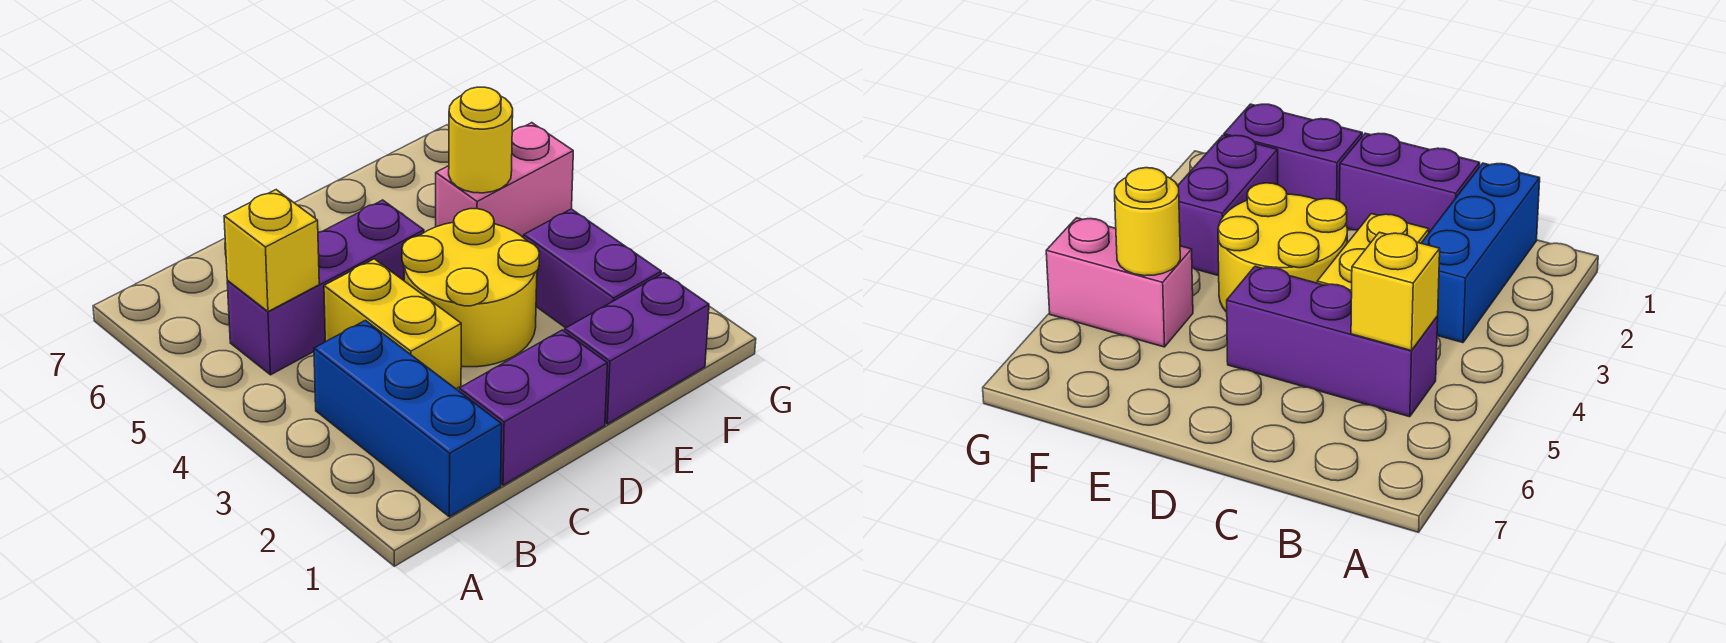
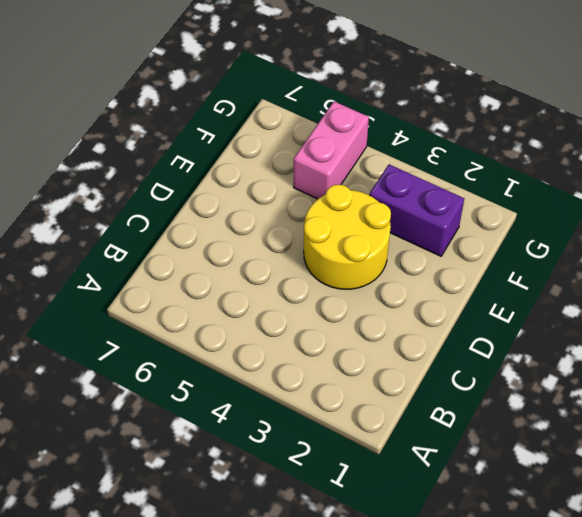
none -> blue 1x3 brick [314,320,502,517]
none -> purple 1x3 brick [227,200,424,375]

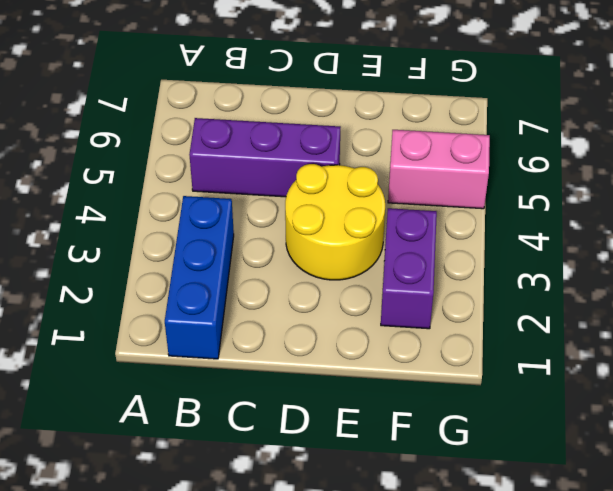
none -> purple 1x2 brick [459,330,607,485]
none -> yellow 1x2 brick [324,259,461,389]

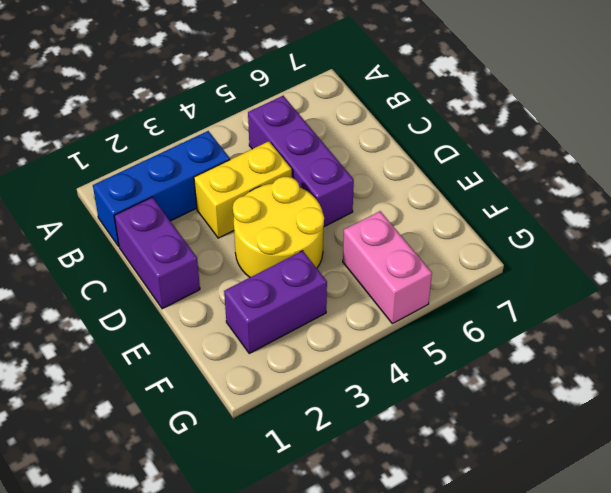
none -> purple 1x2 brick [565,273,709,424]
none -> yellow 1x1 brick [224,190,319,312]

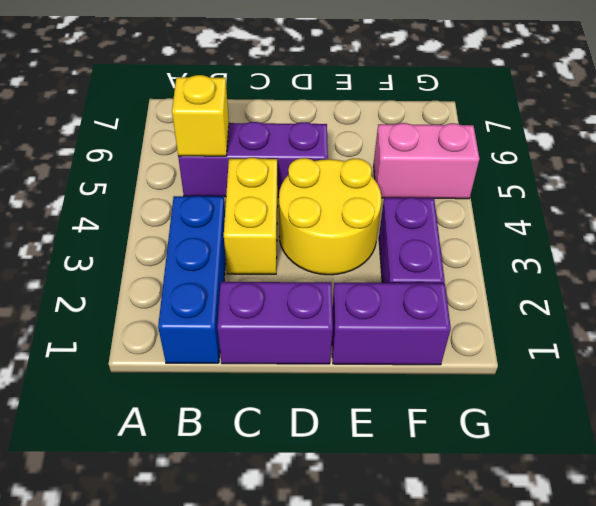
none -> yellow 1x1 round brick [449,87,513,193]

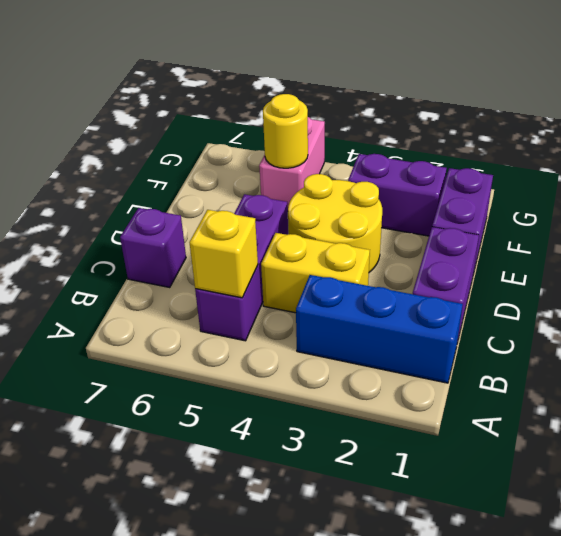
purple 1x1 brick [120,208,186,288] -> none

